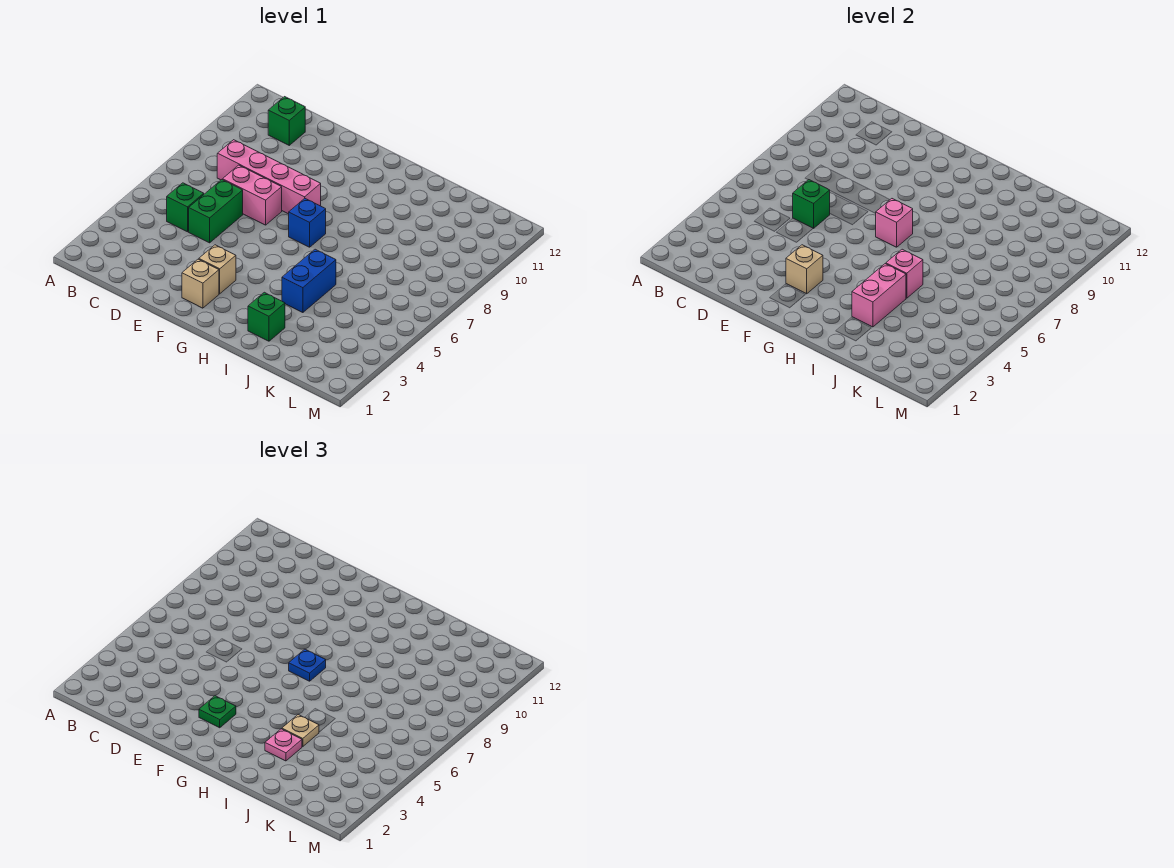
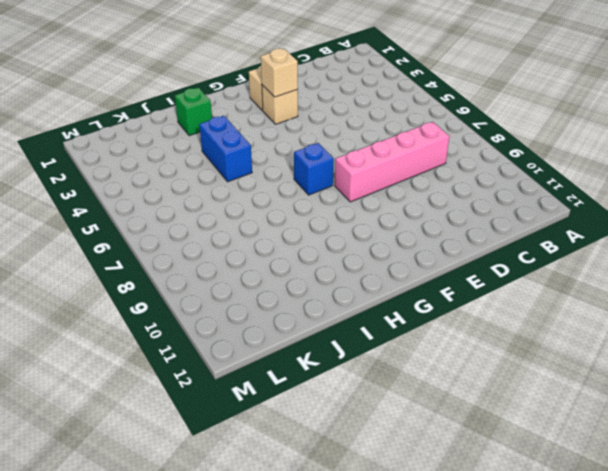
none -> green 1x1 brick [167,183,204,232]
none -> green 1x1 brick [268,97,305,145]
none -> green 1x2 brick [189,180,243,243]

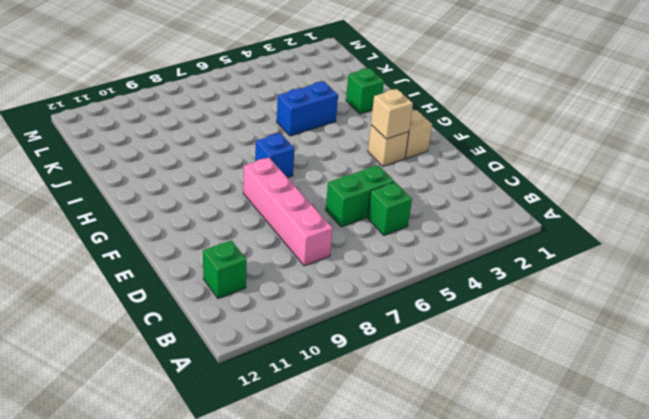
none -> pink 1x2 brick [223,165,282,225]
none -> green 1x1 brick [793,180,830,228]
none -> pink 1x1 brick [875,199,913,247]

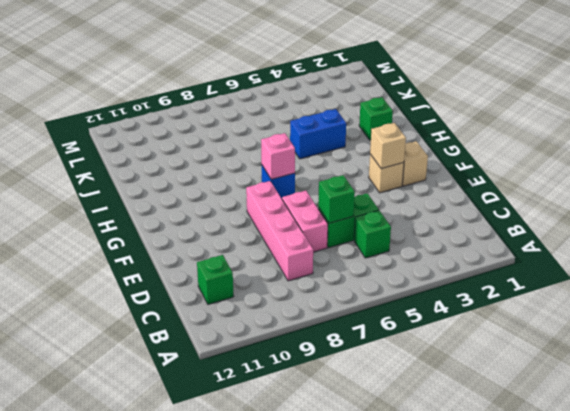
none -> pink 1x2 brick [852,264,906,327]
none -> pink 1x1 brick [886,249,923,298]
none -> green 1x1 plate [199,696,236,728]

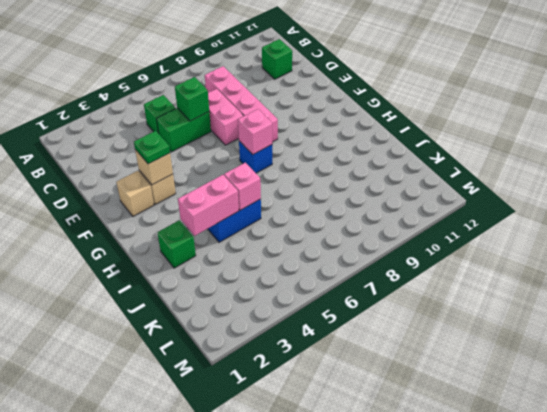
none -> blue 1x1 plate [289,649,326,681]
none -> pink 1x1 plate [265,729,302,761]
none -> tan 1x1 plate [282,714,319,747]

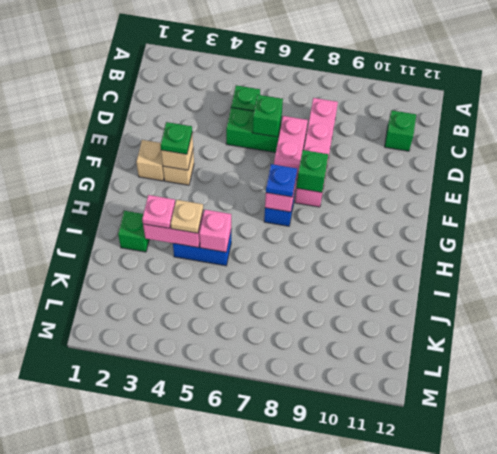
green 1x1 brick [297,150,329,192] -> none

